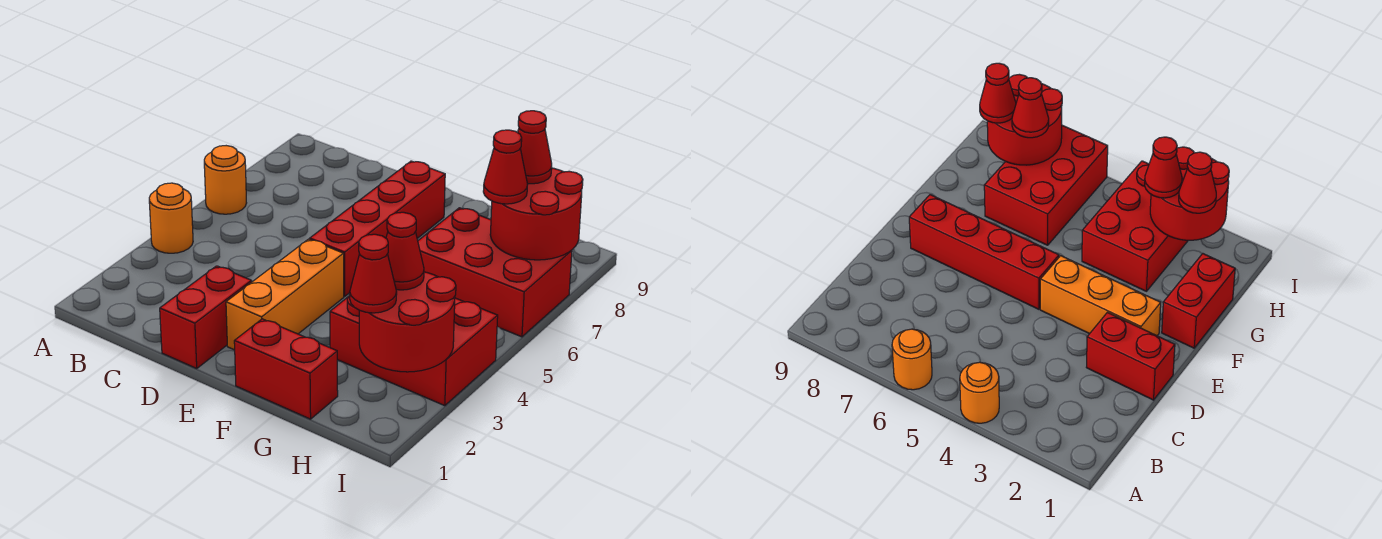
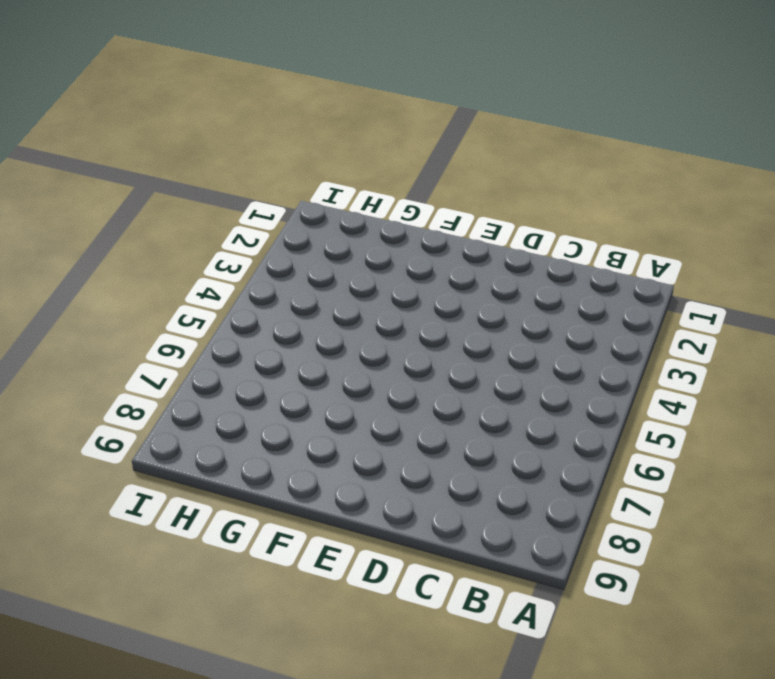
none -> orange 1x1 round brick [149,183,193,253]
none -> orange 1x1 round brick [204,146,246,214]
none -> red 1x2 brick [160,266,252,368]

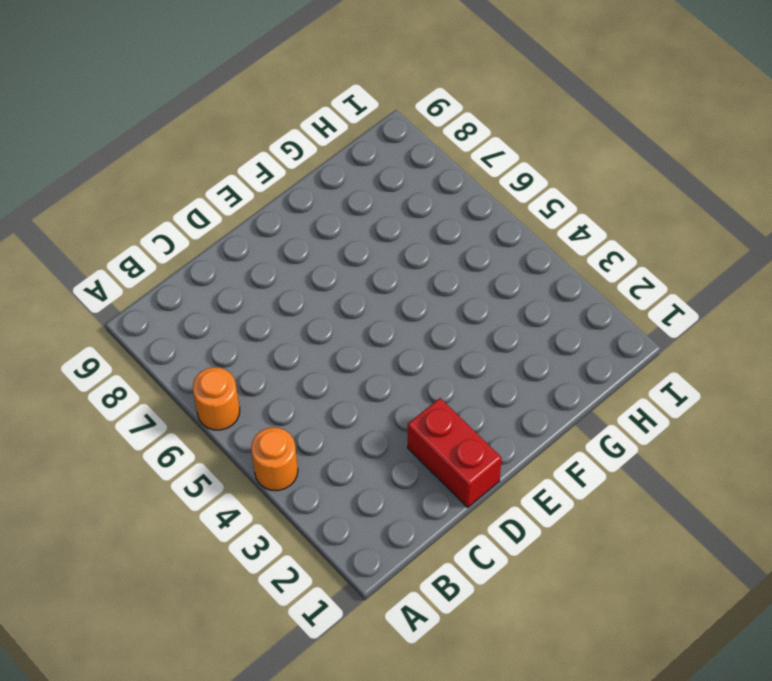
none -> orange 1x3 brick [226,239,344,350]
none -> red 1x4 brick [310,161,445,296]
none -> red 1x2 brick [234,319,338,419]

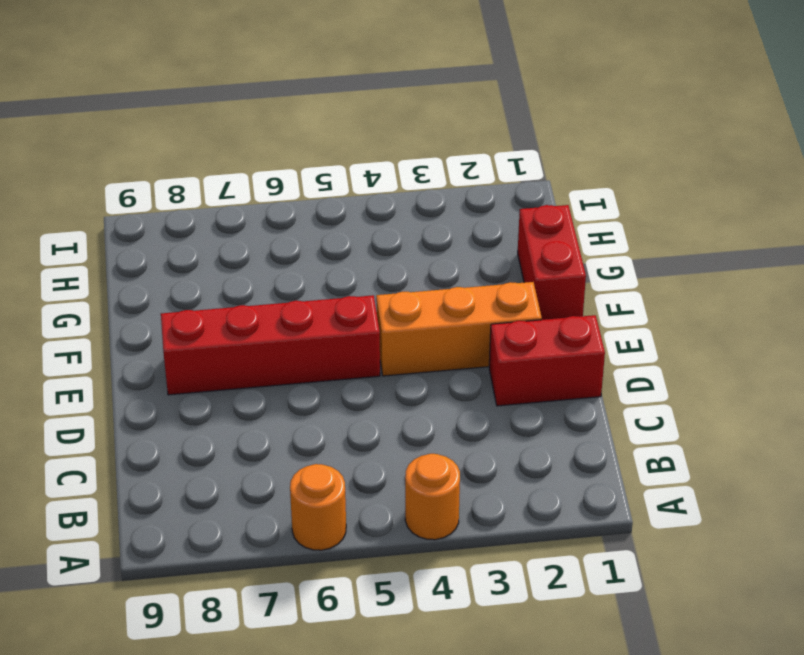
none -> red 2x3 brick [330,296,498,406]
none -> red 2x3 brick [418,208,572,337]
none -> red 2x2 round brick [359,272,456,372]

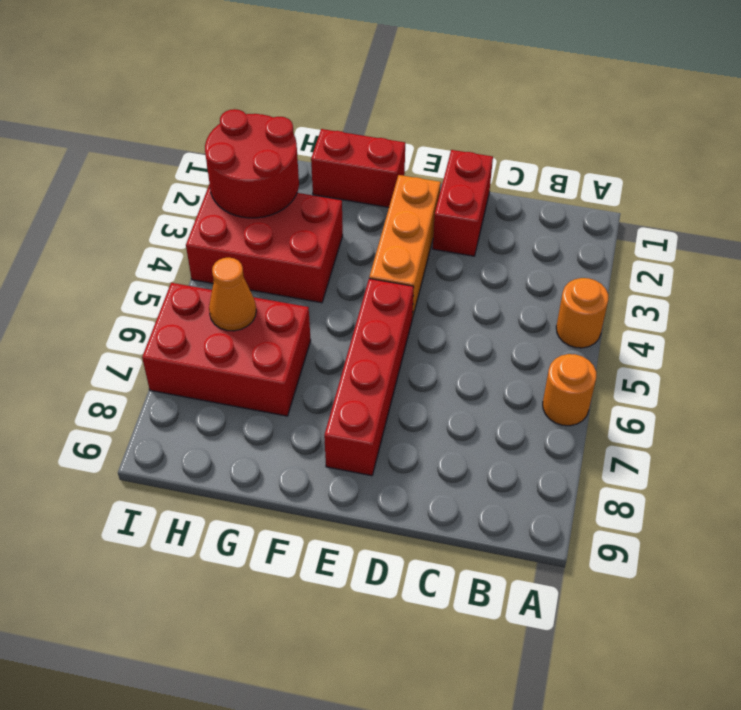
orange 1x1 cone [209,258,256,331] -> none
none -> red 2x2 round brick [490,168,583,260]
none -> red 1x1 cone [350,234,397,313]
none -> red 1x1 cone [386,212,424,290]

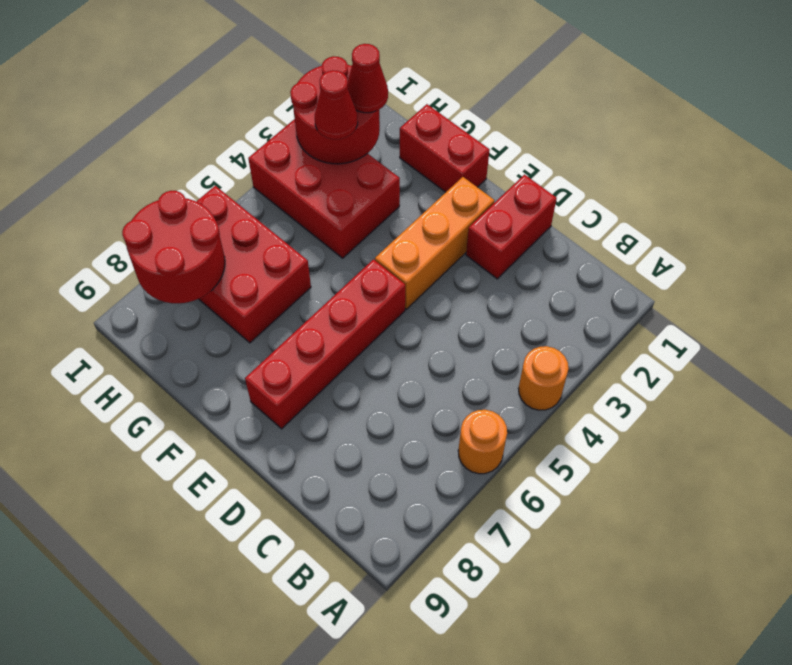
none -> red 1x1 cone [483,130,528,204]
none -> red 1x1 cone [518,111,552,184]

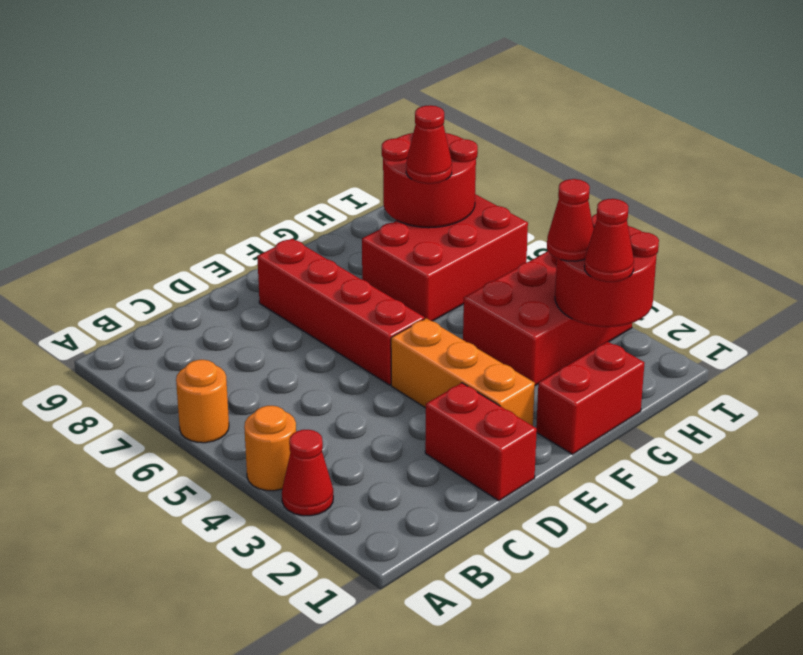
red 1x1 cone [282,430,333,516] -> red 1x1 cone moved to [518,111,552,184]

